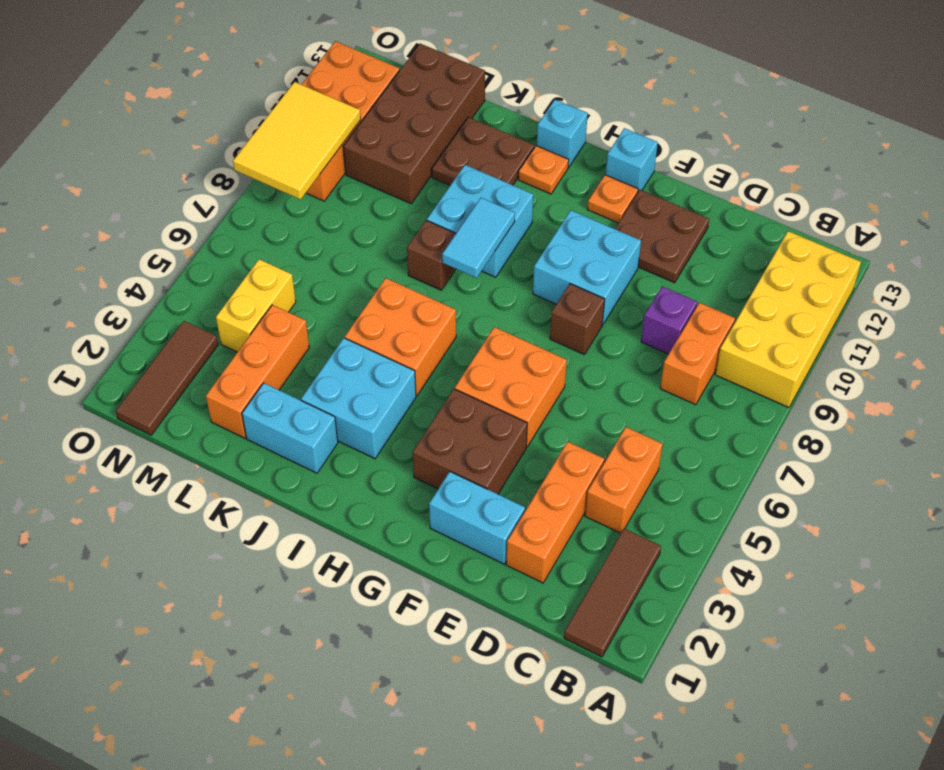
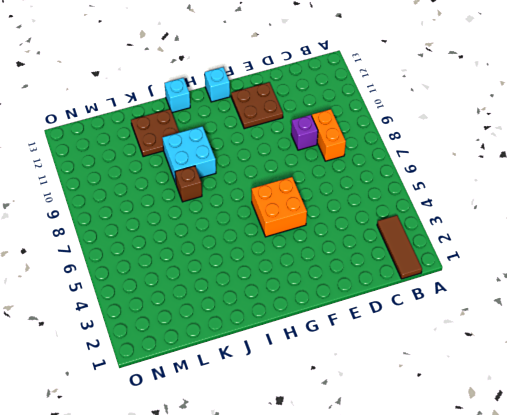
none -> yellow 2x4 brick [715,231,861,408]
none -> orange 1x2 brick [585,427,663,533]
none -> orange 1x3 brick [506,442,604,583]

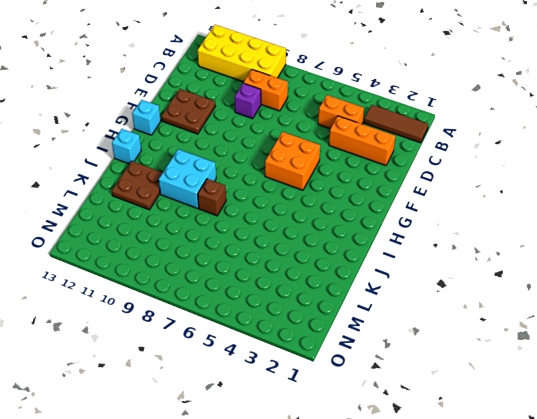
none -> cyan 1x2 brick [429,472,525,564]
none -> brown 2x2 brick [413,389,527,494]
none -> brown 1x1 brick [550,284,605,355]

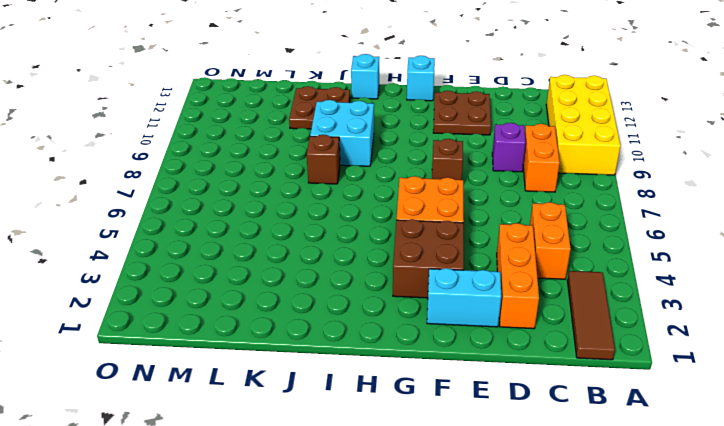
none -> cyan 2x2 brick [533,210,641,325]
none -> orange 1x1 plate [587,175,638,223]
none -> cyan 2x2 brick [301,338,416,459]

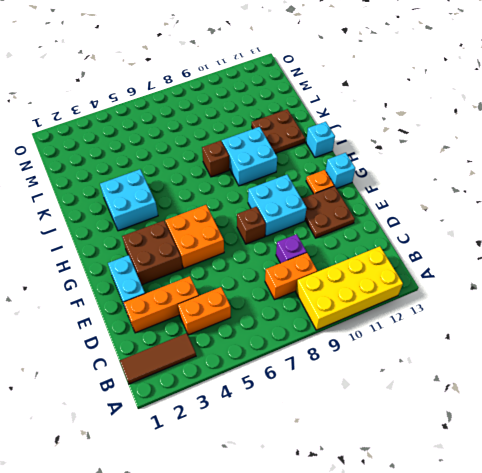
none -> orange 2x2 brick [345,278,456,396]
none -> orange 1x1 plate [518,146,569,194]
none -> cyan 1x2 brick [242,383,338,473]

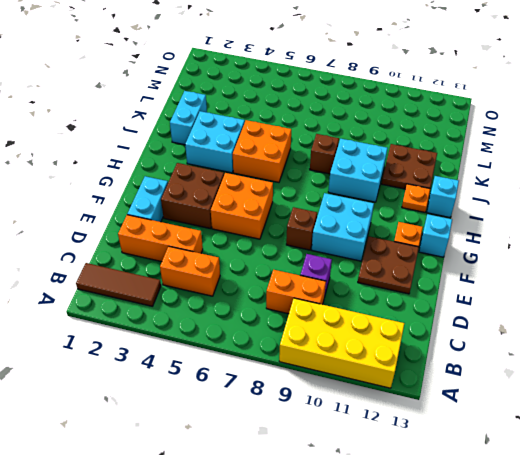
none -> orange 1x3 brick [206,305,309,438]
none -> brown 2x4 brick [343,44,485,204]
none -> yellow 1x2 brick [216,259,296,352]

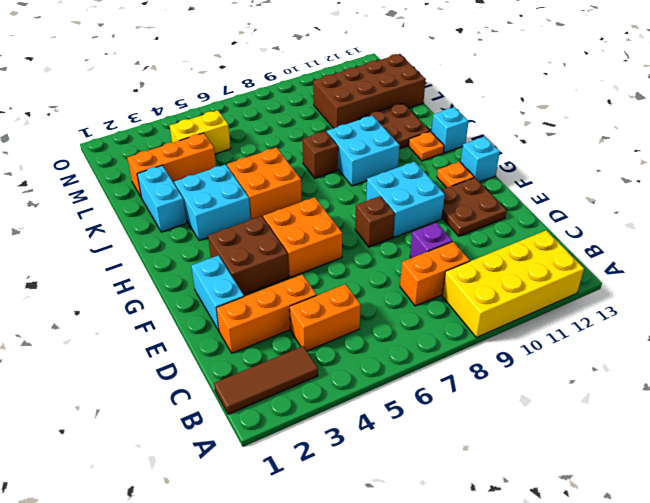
none -> brown 1x3 tile [116,321,218,435]
none -> orange 2x4 brick [301,41,400,201]
none -> cyan 1x2 tile [442,198,515,278]

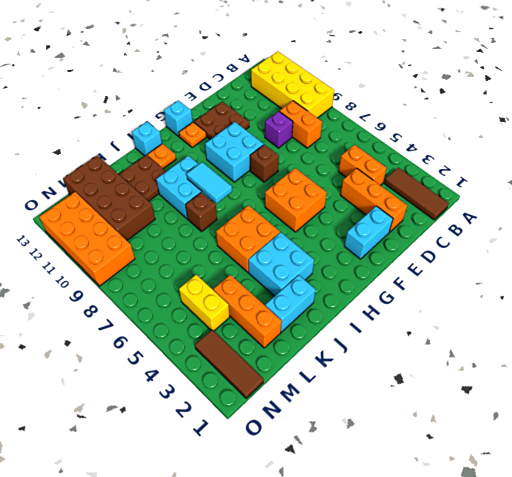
none -> brown 2x2 brick [413,389,527,494]
none -> yellow 2x3 tile [233,82,361,199]

